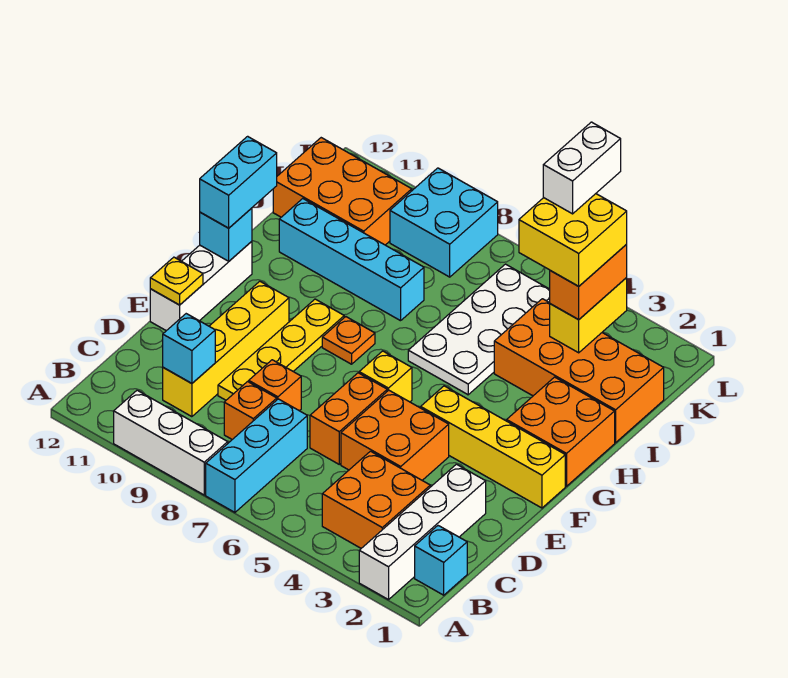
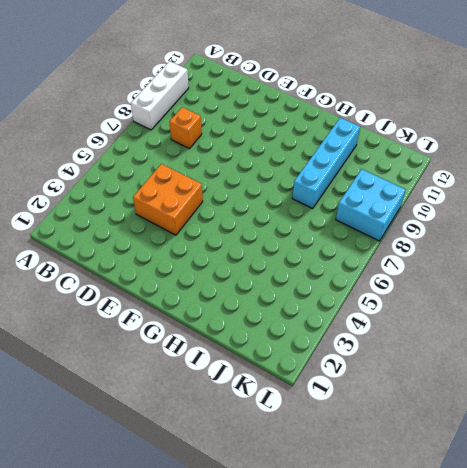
none -> white 1x4 brick [359,464,486,600]
none -> cyan 1x3 brick [206,399,307,512]
none -> cyan 1x1 brick [415,526,467,595]

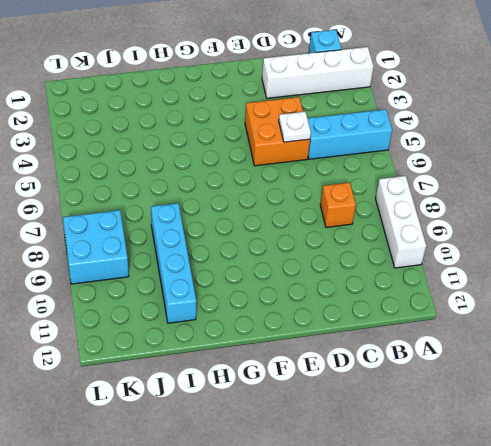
cyan 1x3 brick [307,109,392,159] -> cyan 1x3 brick moved to [206,399,307,512]
white 1x1 plate [279,112,311,142] -> none
none -> orange 2x2 brick [322,451,430,548]
none -> yellow 1x4 brick [163,281,289,417]
none -> orange 1x2 brick [310,373,387,464]

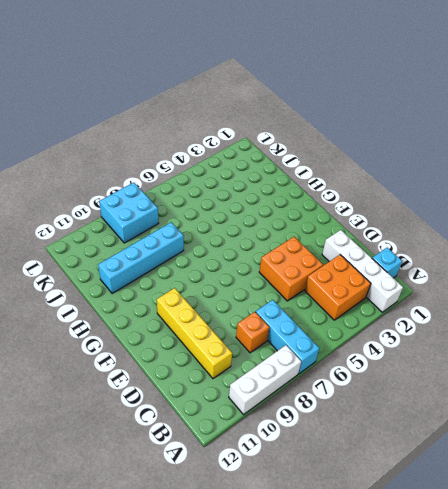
none -> orange 1x2 brick [310,373,387,464]
none -> orange 1x1 brick [249,360,301,411]
none -> yellow 1x4 plate [218,299,344,400]

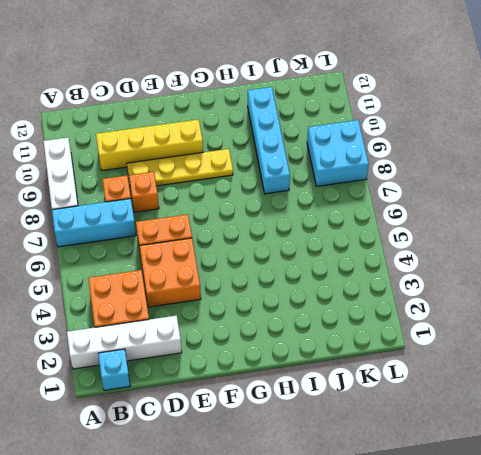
none -> white 1x3 brick [150,241,252,331]
none -> yellow 1x4 brick [421,386,565,508]
none -> yellow 1x1 brick [359,351,412,402]

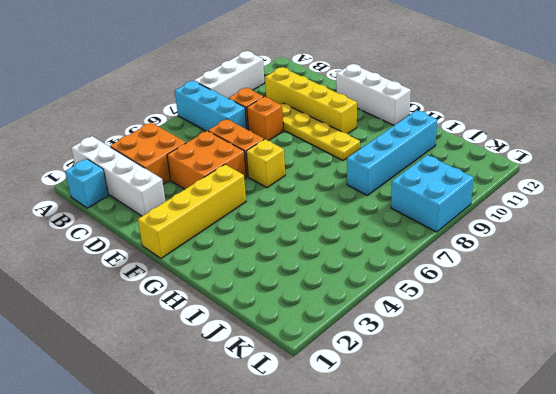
none -> orange 2x2 brick [507,377,615,486]
none -> orange 1x1 plate [322,317,375,364]
none -> white 2x4 plate [408,264,550,395]

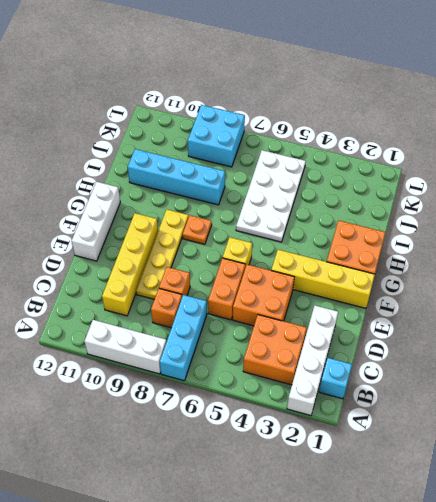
none -> orange 2x4 brick [494,299,664,443]
none -> orange 2x3 brick [273,138,412,245]
none -> cyan 1x1 brick [163,314,215,383]

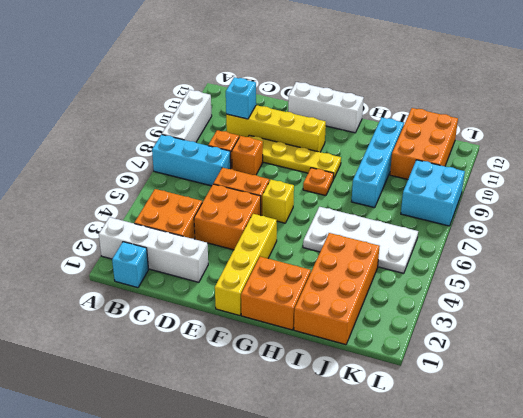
none -> yellow 1x1 plate [150,257,203,305]
none -> cyan 1x1 brick [200,208,252,261]
none -> yellow 1x2 brick [550,278,627,353]

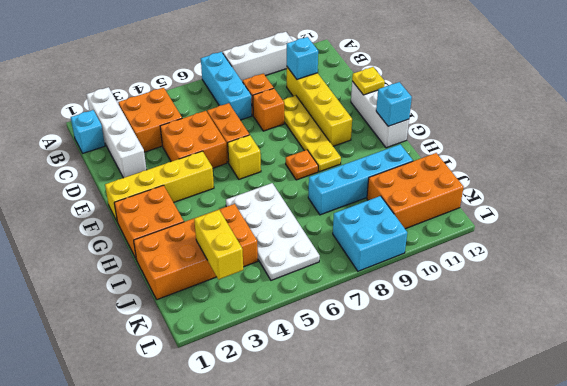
none -> cyan 1x2 brick [200,136,277,228]
none -> orange 1x2 brick [550,245,627,320]
none -> yellow 2x2 brick [519,194,627,286]

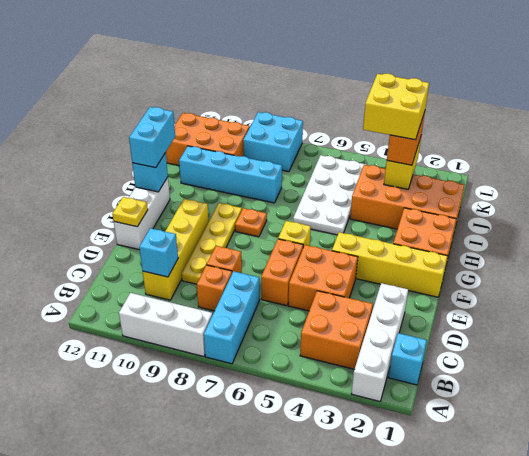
none -> white 1x2 brick [543,122,621,214]

